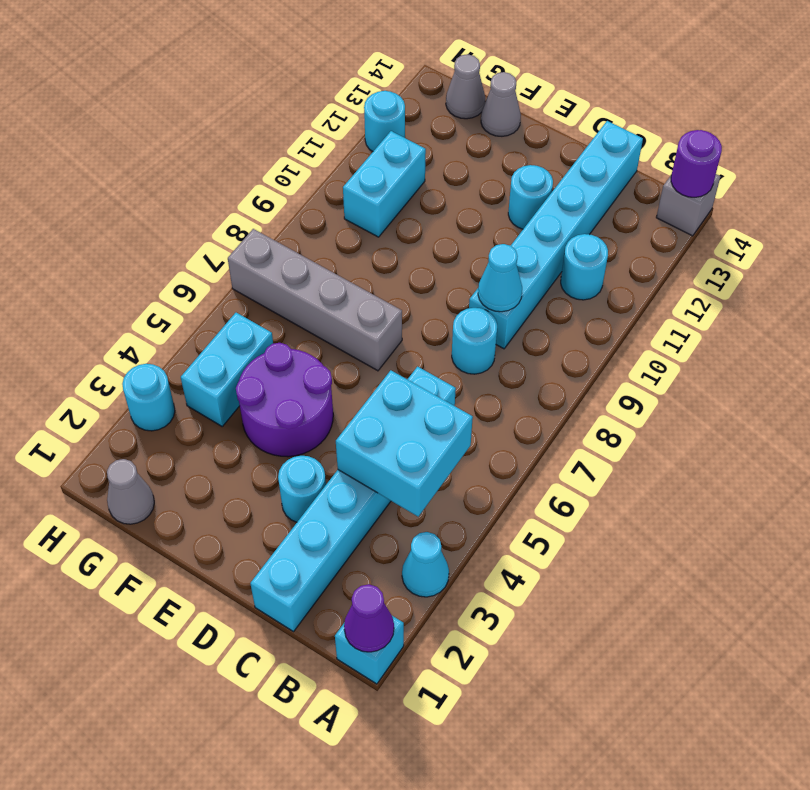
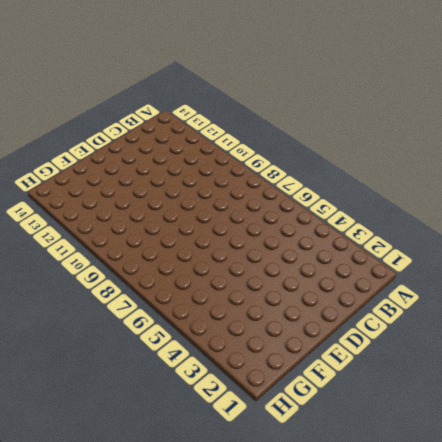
none -> cyan 1x1 brick [335,616,404,684]
none -> cyan 1x1 cone [402,532,449,597]
none -> grey 1x1 brick [656,174,720,236]

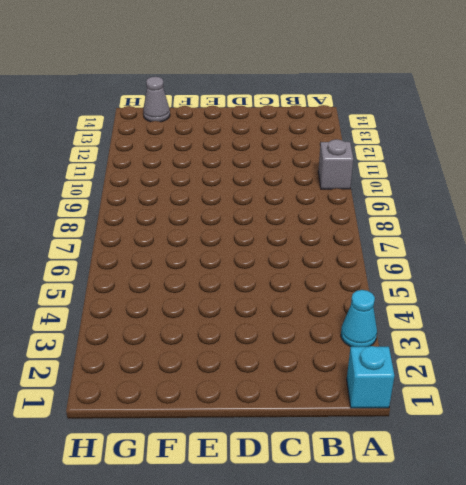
grey 1x1 brick [318,139,353,189] -> grey 1x1 brick moved to [656,174,720,236]
none -> cyan 1x1 round brick [561,234,608,300]
none -> cyan 1x6 brick [250,367,456,632]
none -> cyan 1x1 round brick [452,308,497,374]

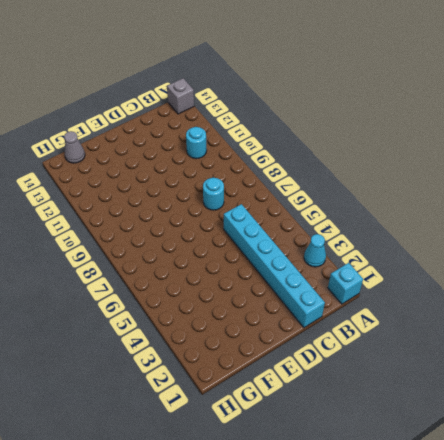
none -> cyan 1x6 brick [469,121,643,349]
none -> cyan 1x1 round brick [278,456,326,522]
none -> cyan 1x1 round brick [508,165,553,229]

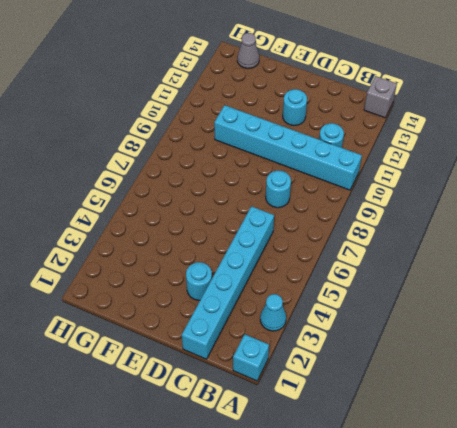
cyan 1x6 brick [214,105,362,190] -> cyan 1x6 brick turned to [469,121,643,349]
none -> purple 2x2 round brick [236,343,333,457]
none -> grey 1x4 brick [228,229,402,371]
none -> grey 1x1 cone [481,72,521,136]

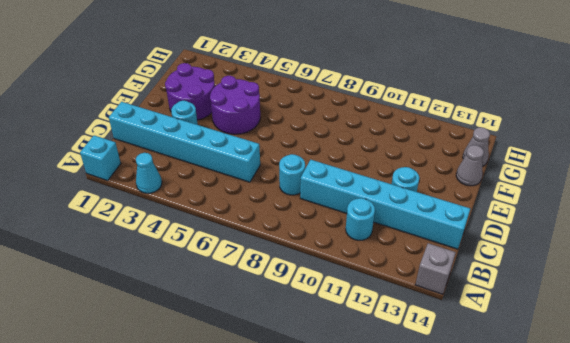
purple 2x2 round brick [165,63,215,120] -> none
none -> grey 1x4 brick [228,229,402,371]
none -> grey 1x1 cone [107,459,154,524]
none -> cyan 1x2 brick [181,313,273,426]

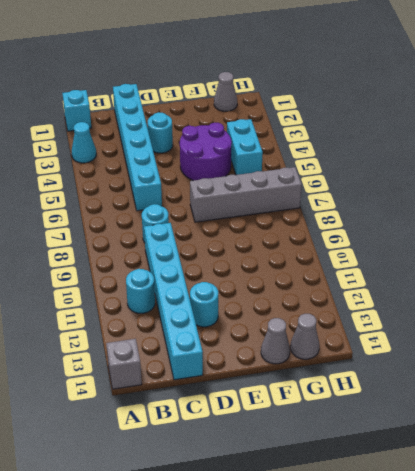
none -> cyan 1x2 brick [343,131,426,237]
none -> cyan 1x1 round brick [122,364,175,431]
none -> cyan 1x1 round brick [364,91,405,152]

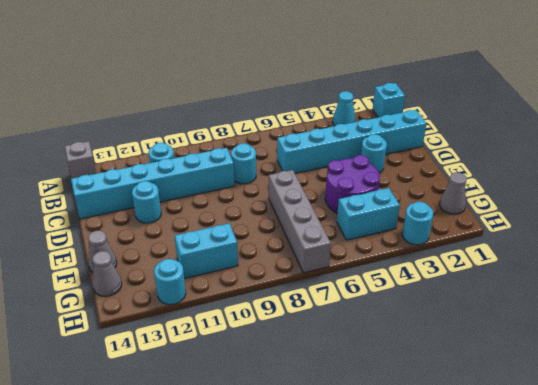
none -> purple 1x1 cone [344,584,394,652]
none -> purple 1x1 round brick [671,130,722,197]
none -> cyan 2x2 brick [336,370,473,516]

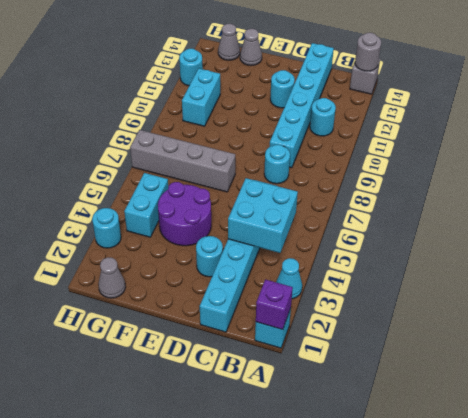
purple 1x1 brick [256,280,293,330] -> purple 1x1 cone [344,584,394,652]
grey 1x1 round brick [355,33,381,71] -> purple 1x1 round brick [671,130,722,197]
none -> cyan 1x1 cone [478,244,522,312]

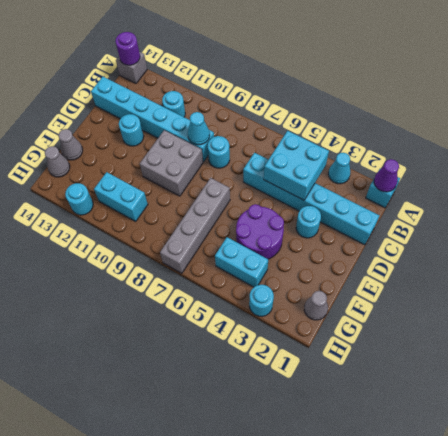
grey 2x2 brick [140,130,203,196] -> none

